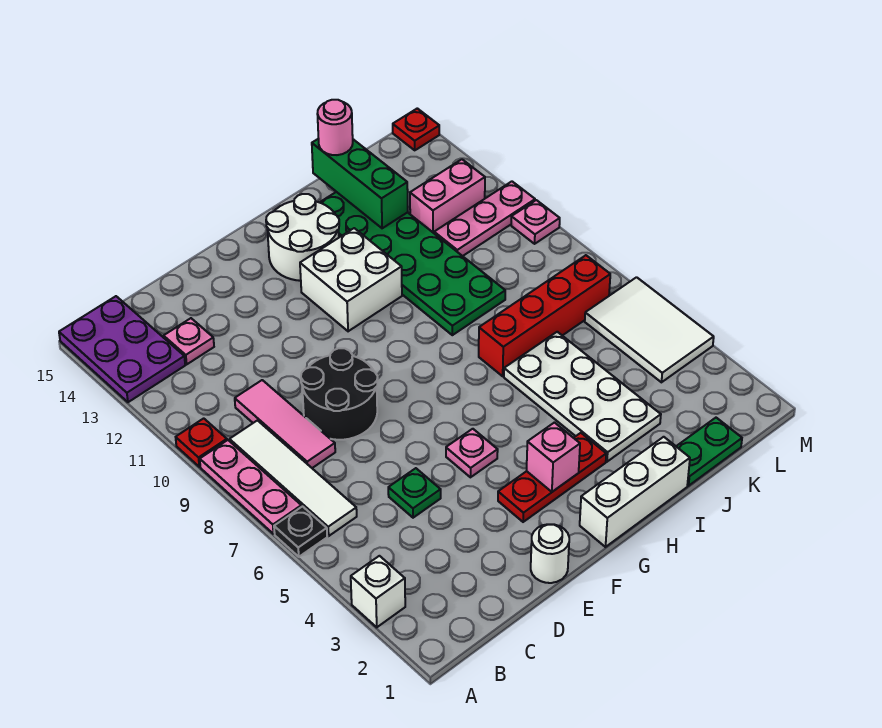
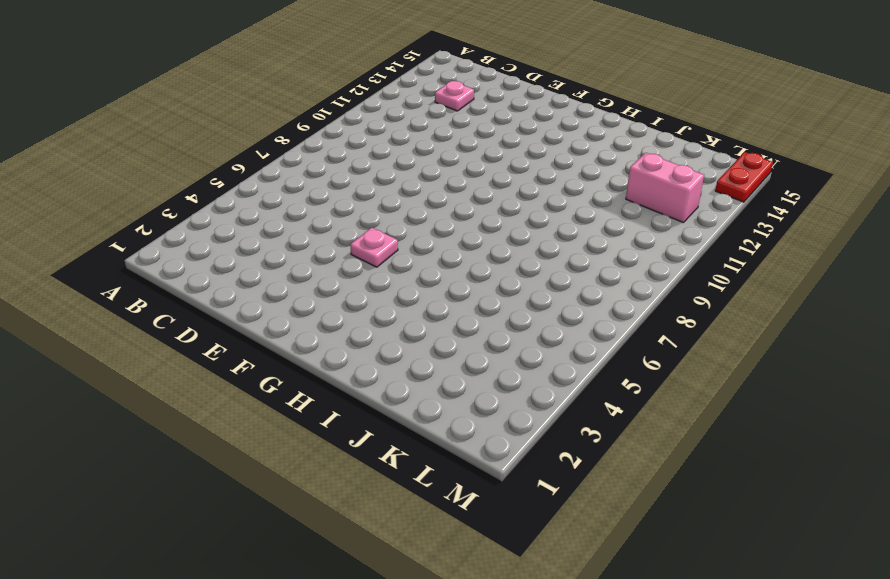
red 1x2 plate [715,152,773,202] -> red 1x1 plate [393,108,439,150]
none -> white 1x1 brick [351,556,405,627]
none -> black 1x1 plate [274,507,327,557]
none -> pink 1x3 plate [200,440,301,534]

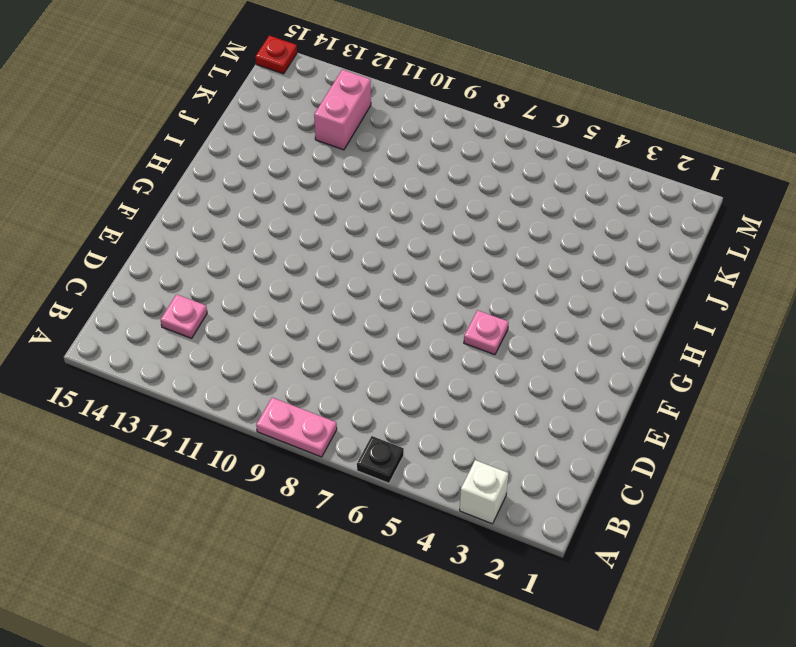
pink 1x2 plate [256,398,337,457] -> pink 1x3 plate [200,440,301,534]
none -> red 1x1 plate [176,418,227,467]
none -> purple 2x3 plate [59,296,185,402]
none -> white 1x4 tile [229,420,357,536]

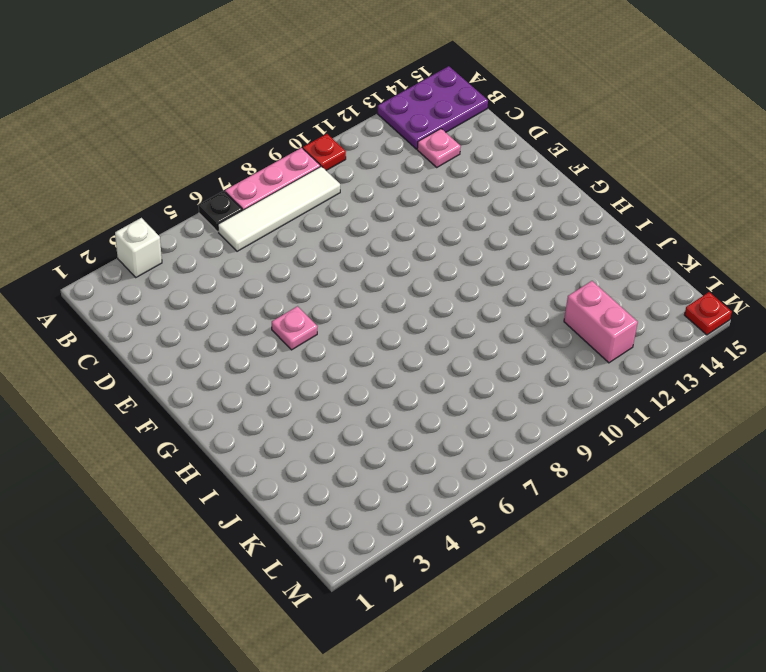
none -> pink 1x3 tile [235,380,335,468]
none -> green 1x1 plate [388,468,441,518]
none -> black 2x2 round brick [301,348,378,440]

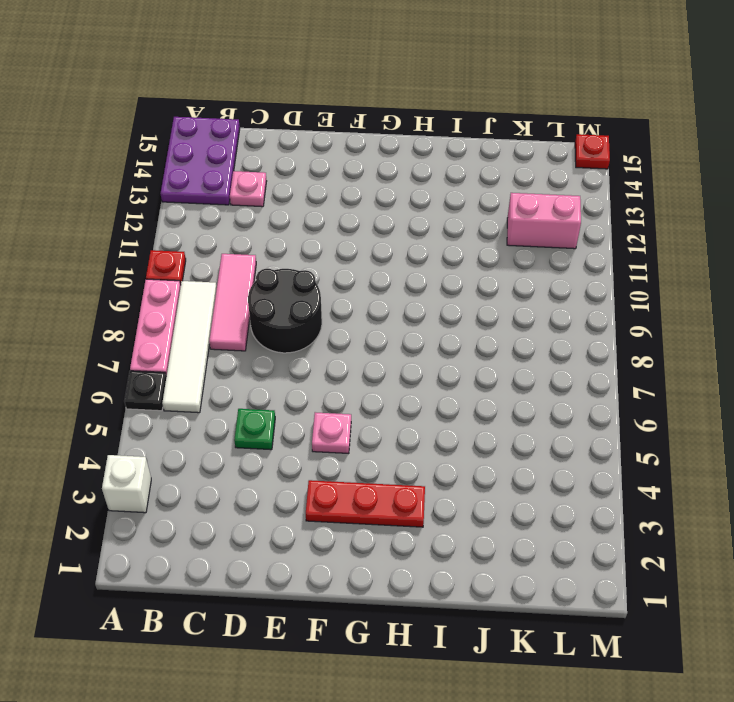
none -> white 1x1 round brick [531,524,569,583]
none -> white 1x3 brick [580,437,690,547]
none -> white 2x2 brick [300,228,402,331]

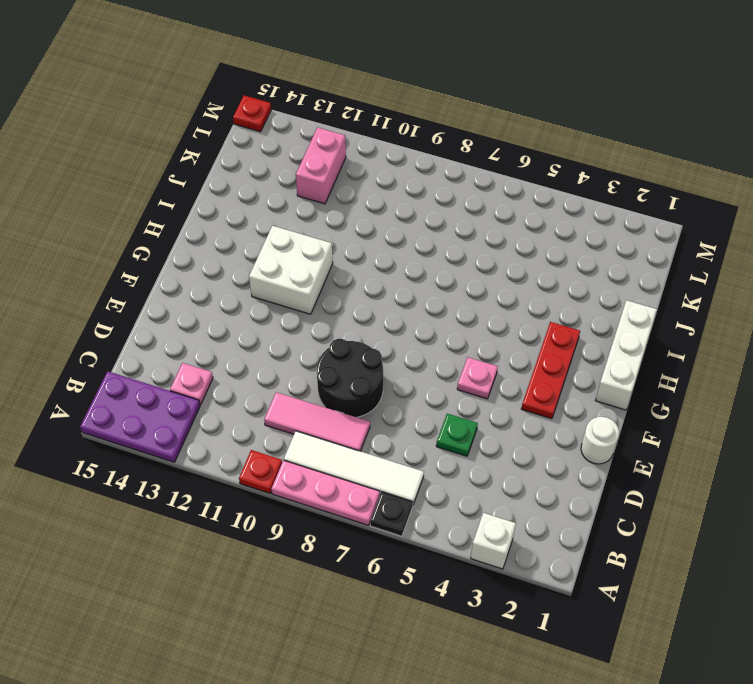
none -> white 2x2 round brick [266,194,339,281]
none -> white 2x4 plate [504,332,661,462]
none -> red 1x4 brick [479,255,610,376]

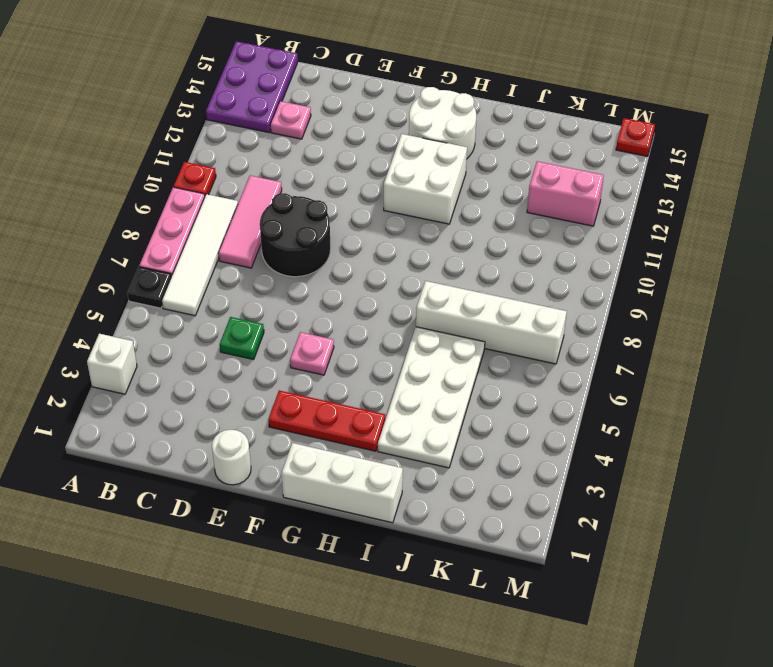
white 1x4 brick [416,281,567,364] -> red 1x4 brick [479,255,610,376]
none -> green 2x6 plate [320,192,505,335]
none -> green 1x2 plate [676,418,742,486]
none -> pink 1x3 plate [434,181,535,256]

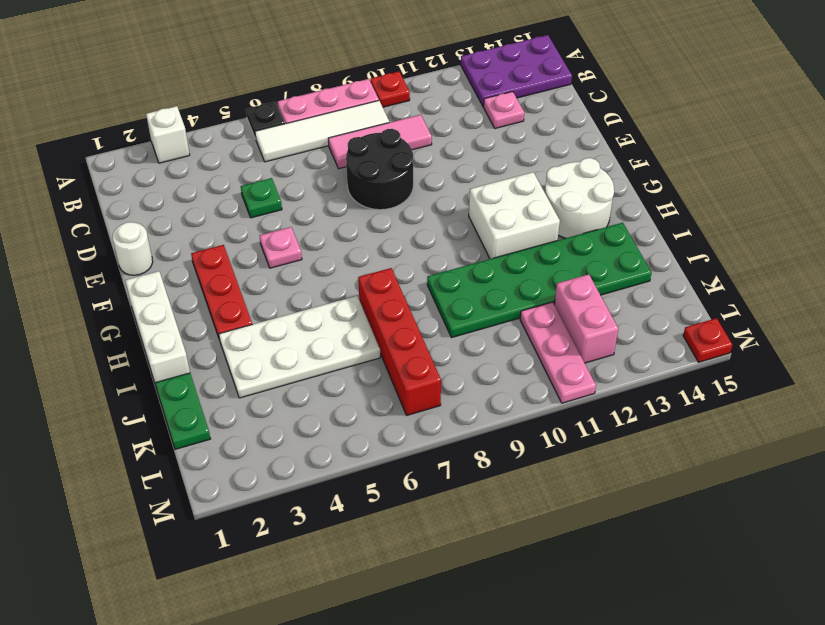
none -> white 2x3 tile [585,277,714,382]
none -> pink 1x1 plate [511,200,560,244]
none -> pink 1x1 brick [527,423,580,492]

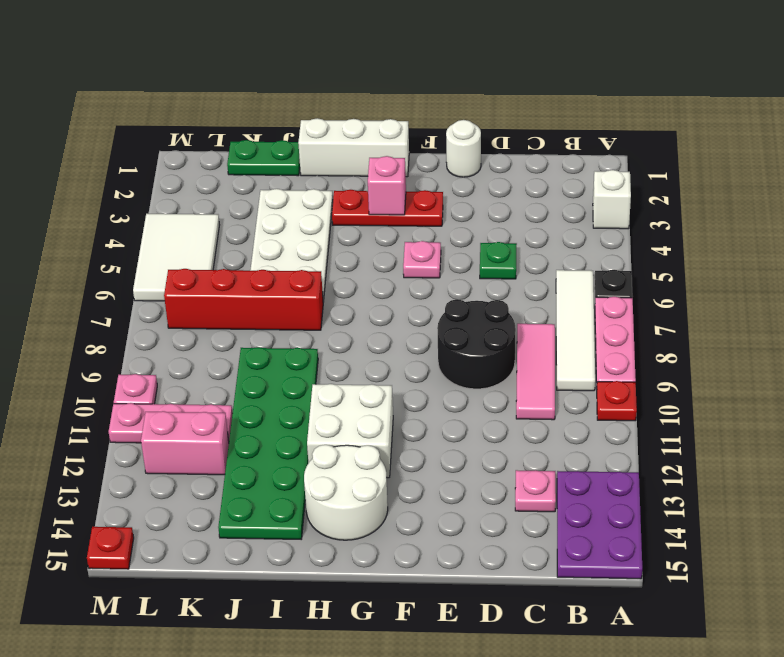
none -> green 1x3 brick [312,139,408,228]
none -> pink 1x1 round brick [317,100,353,155]

